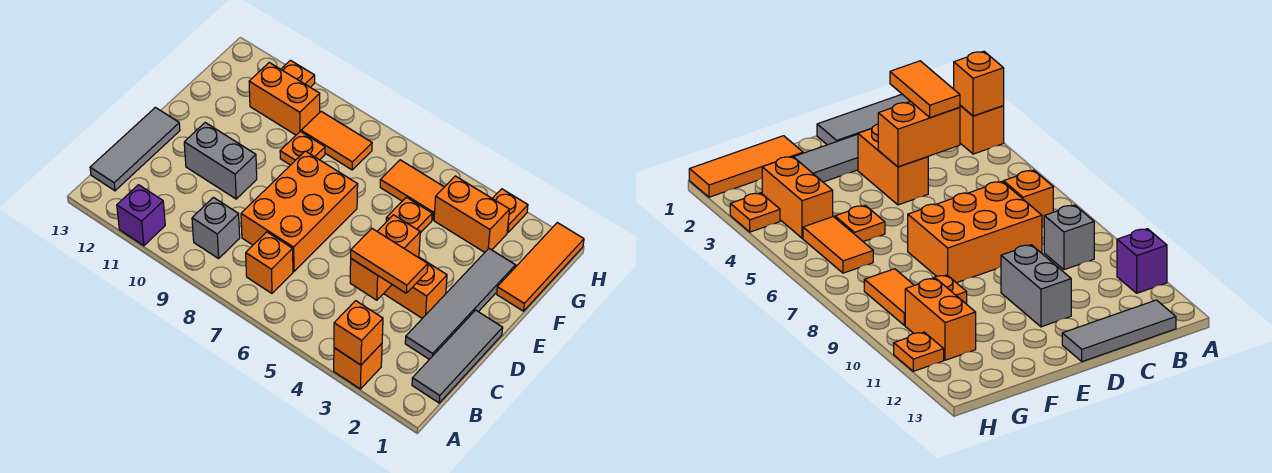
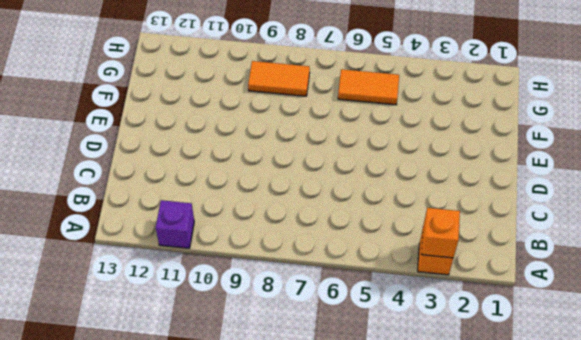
none -> grey 1x3 tile [412,310,503,403]
none -> orange 1x1 brick [246,232,293,293]
none -> grey 1x1 brick [192,197,240,259]

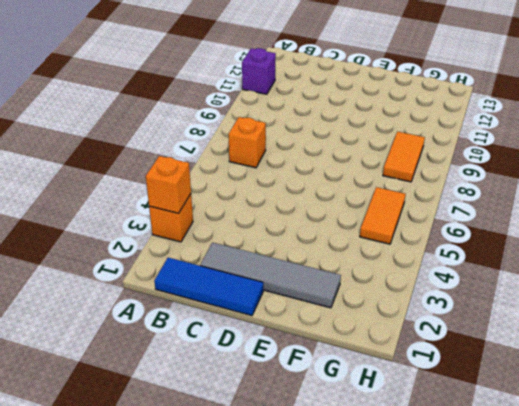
blue 1x3 tile [154,258,263,316] -> grey 1x3 tile [412,310,503,403]
none -> grey 1x1 brick [192,197,240,259]
none -> grey 1x3 tile [90,107,180,191]
none -> orange 2x3 brick [241,151,358,272]

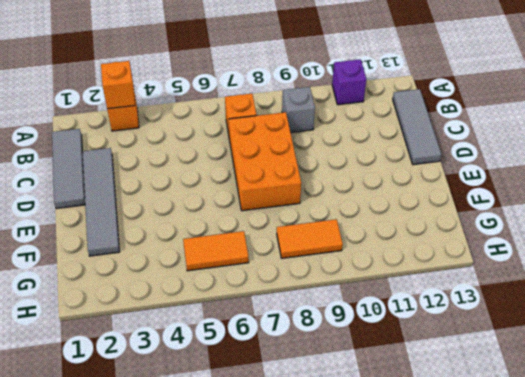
none -> orange 1x2 brick [384,257,447,318]
none -> grey 1x2 brick [184,123,257,199]
none -> orange 1x3 tile [497,223,584,311]

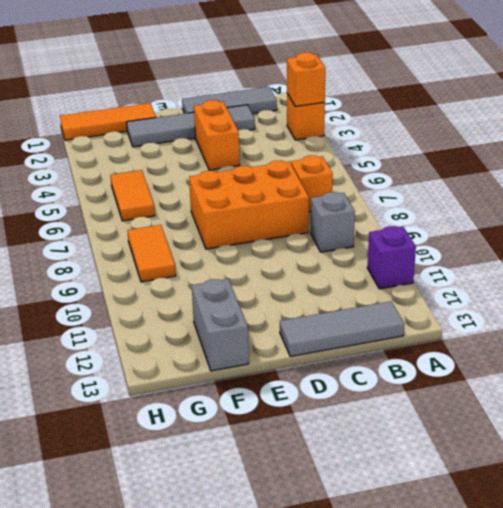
grey 1x2 brick [192,279,249,371] -> grey 1x2 brick moved to [184,123,257,199]
none -> orange 1x1 plate [386,197,432,233]
none -> orange 1x1 plate [280,131,325,165]
none -> orange 1x2 brick [434,176,509,252]

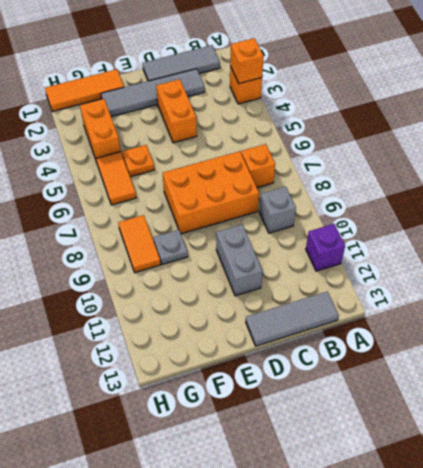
grey 1x1 plate [153,230,188,265] -> orange 1x1 plate [280,131,325,165]
none -> orange 1x2 brick [249,63,320,135]
none -> orange 1x1 plate [492,189,528,233]
none -> orange 1x1 plate [281,60,315,87]

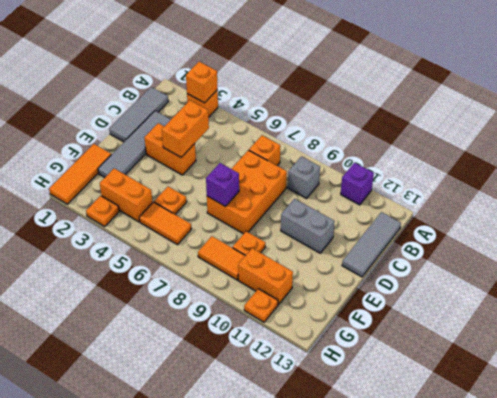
purple 1x1 brick [206,163,239,206] -> none
none -> orange 1x2 tile [351,229,428,293]

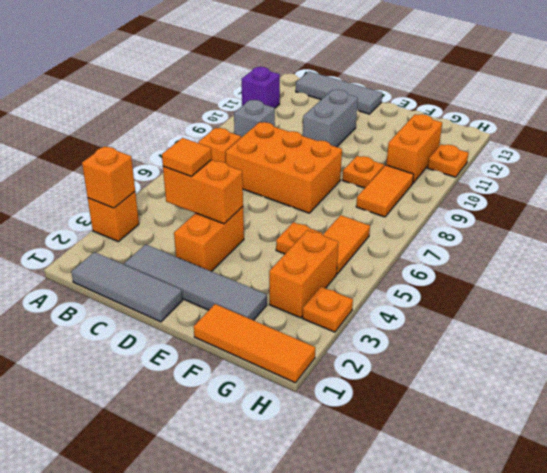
orange 1x1 tile [162,138,212,176] -> orange 1x2 tile [351,229,428,293]

